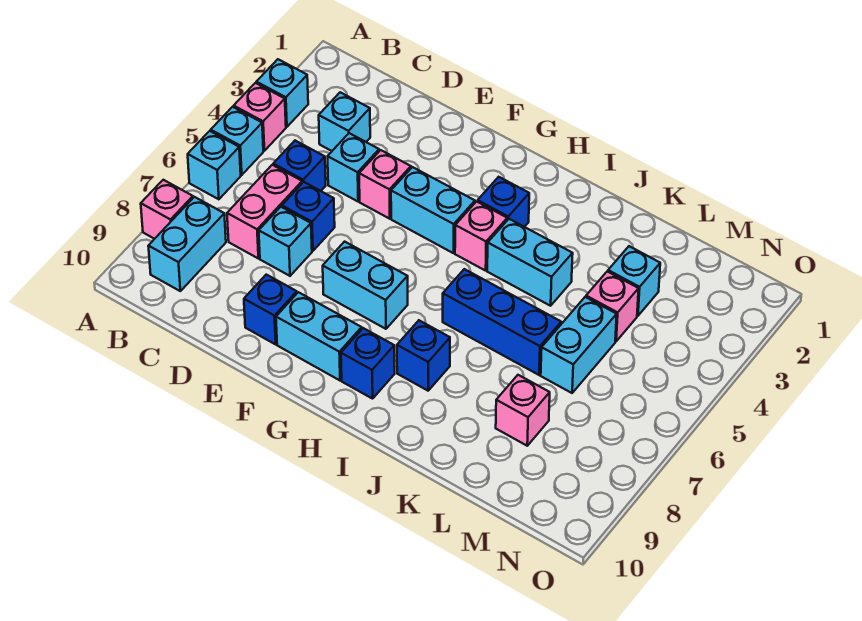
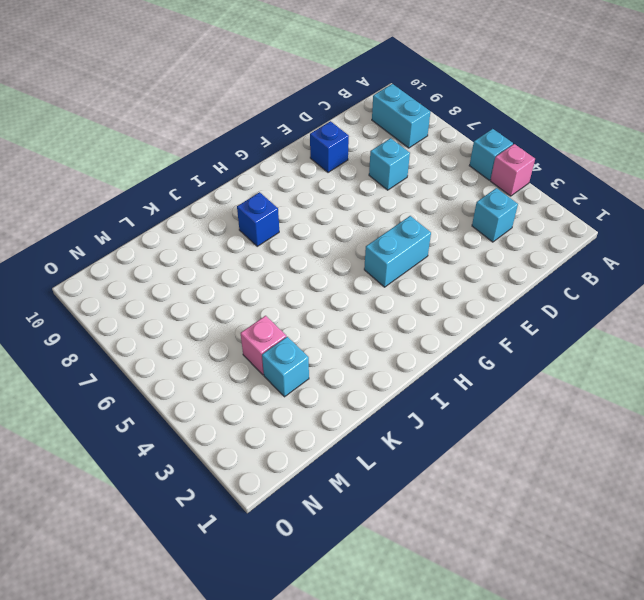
none -> cyan 1x1 brick [256,59,308,127]
none -> cyan 1x1 brick [188,131,241,199]
none -> pink 1x1 brick [141,180,193,239]

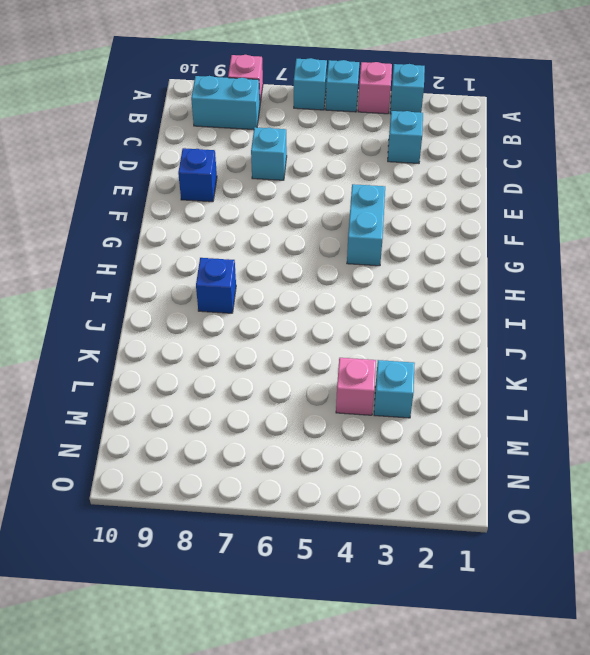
none -> blue 1x1 brick [273,141,326,191]
none -> pink 1x2 brick [227,165,302,259]
none -> cyan 1x1 brick [328,133,379,201]

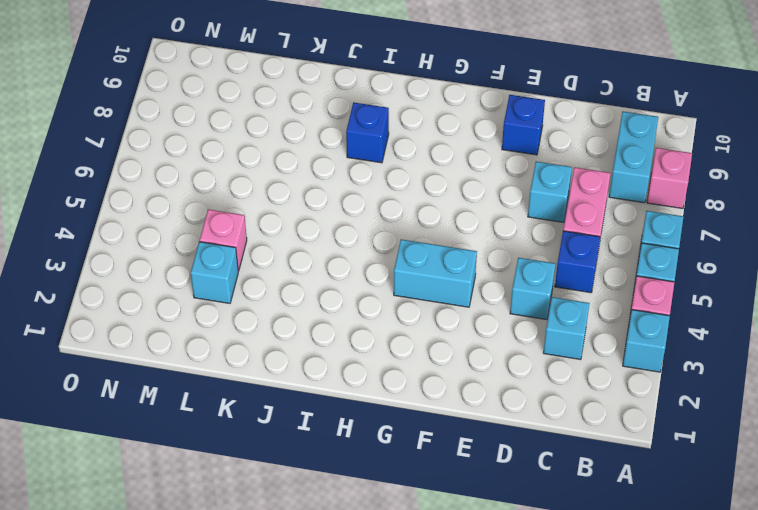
none -> blue 1x1 brick [282,182,335,251]
none -> pink 1x1 brick [359,150,411,219]
none -> cyan 1x2 brick [323,242,408,329]

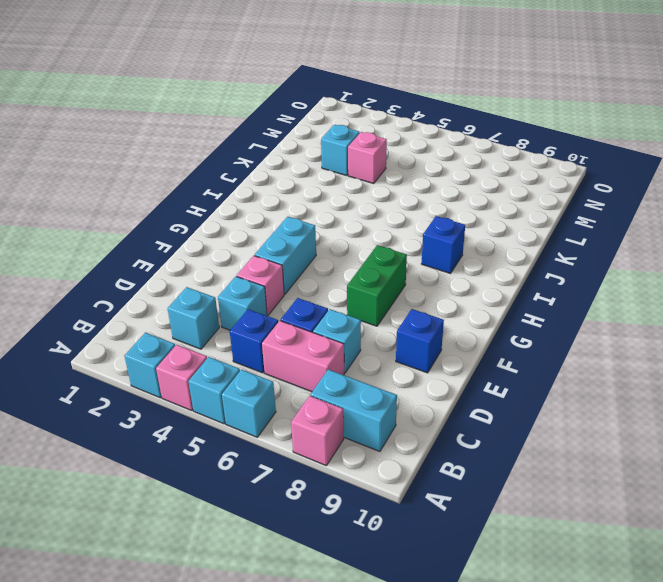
green 1x2 brick [347,245,407,326] -> cyan 1x2 brick [323,242,408,329]
none -> cyan 1x2 brick [276,292,362,380]
none -> blue 1x1 brick [478,177,529,227]
none -> pink 1x1 brick [455,201,507,271]

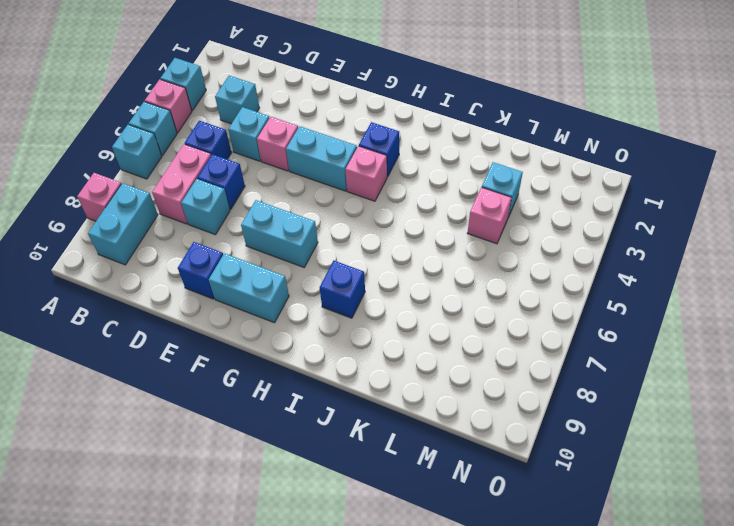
none -> blue 1x1 brick [341,328,395,399]
none -> cyan 1x2 brick [487,219,573,306]
none -> blue 1x3 brick [443,269,561,375]

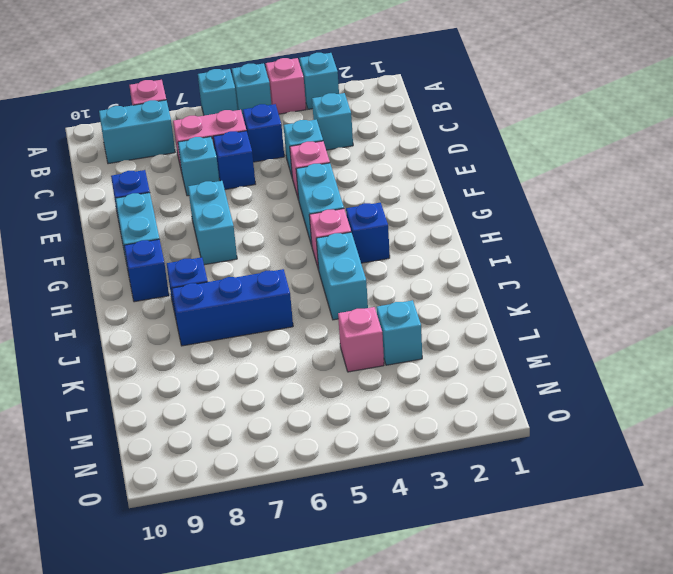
blue 1x3 brick [172,269,293,346] -> blue 1x3 brick turned to [443,269,561,375]
none -> cyan 1x2 brick [541,297,617,393]
none -> pink 1x1 brick [496,375,550,446]

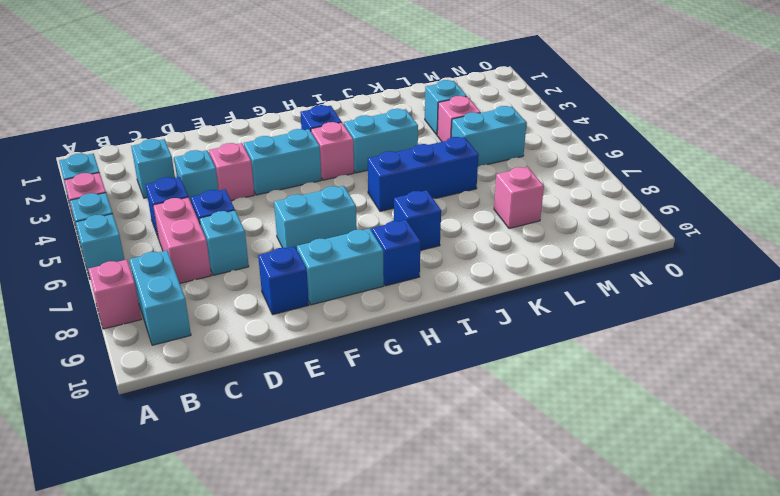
cyan 1x2 brick [451,106,527,167] -> cyan 1x2 brick turned to [541,297,617,393]

